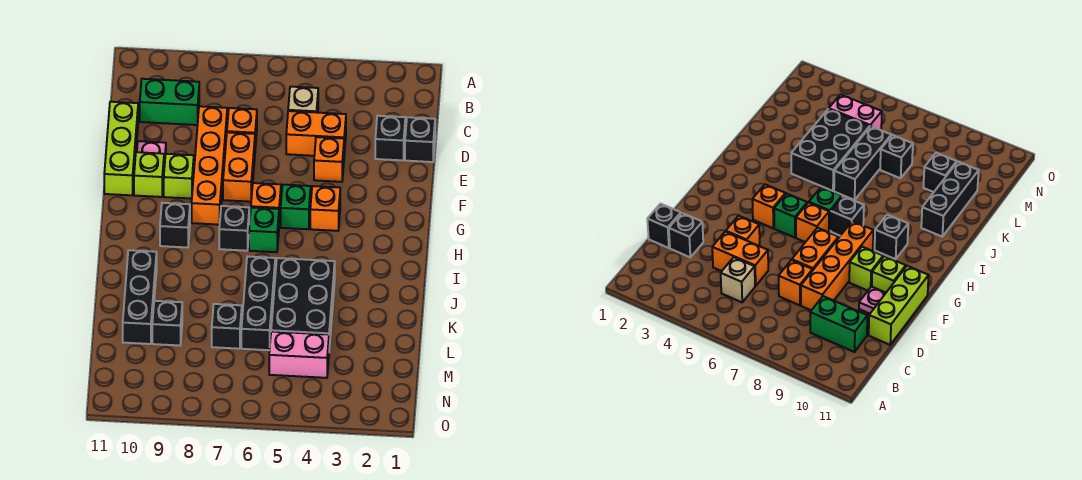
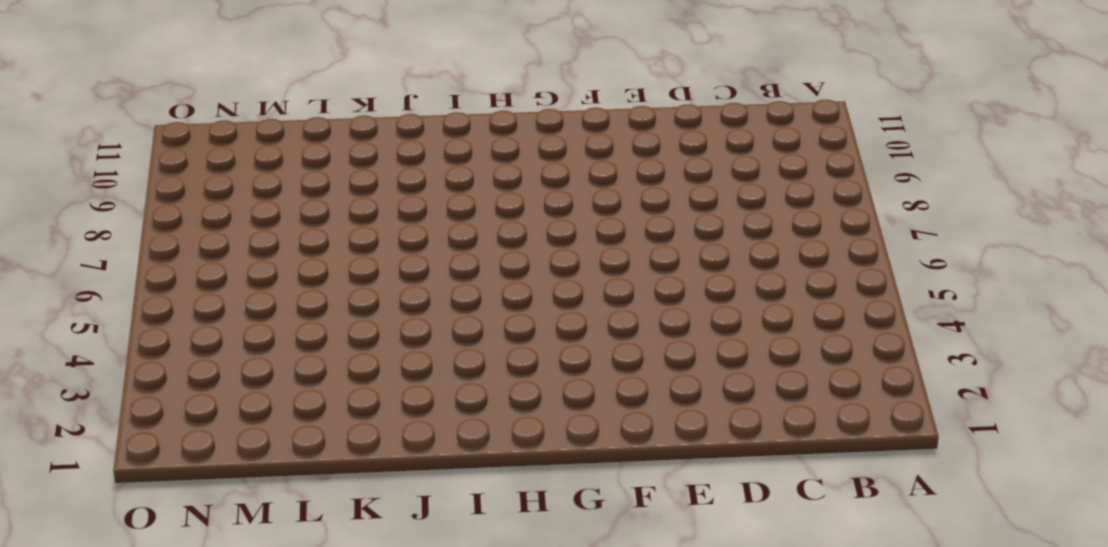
none -> tan 1x1 brick [288,87,318,113]
none -> green 1x2 brick [140,79,199,125]
none -> black 1x1 brick [405,117,435,162]

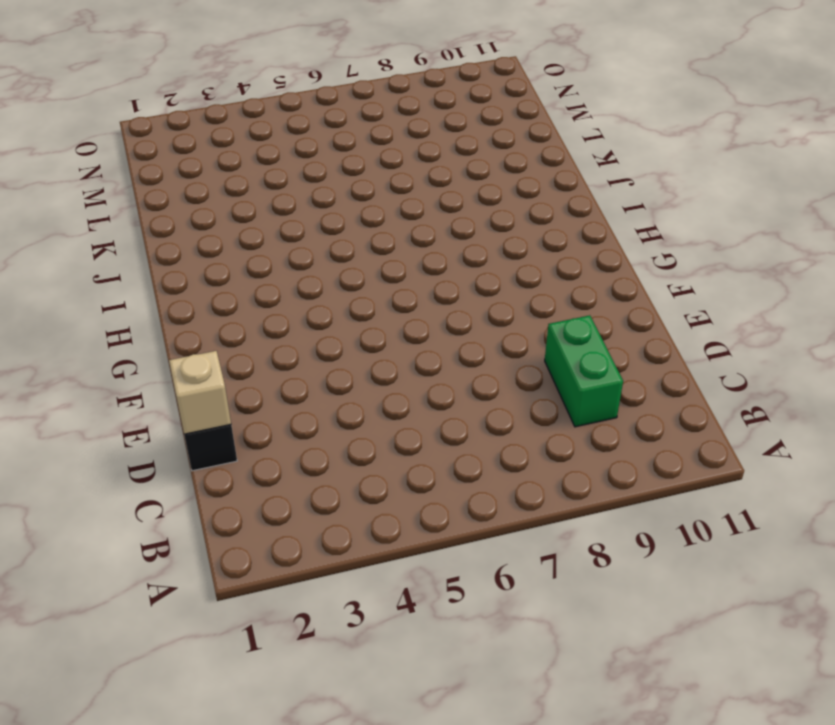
green 1x2 brick [545,315,623,427] -> green 1x2 brick turned to [140,79,199,125]
tan 1x1 brick [169,351,231,434] -> tan 1x1 brick moved to [288,87,318,113]
none -> black 1x1 brick [375,116,405,160]
none -> orange 1x2 brick [286,111,346,156]
none -> orange 1x1 brick [227,108,257,148]

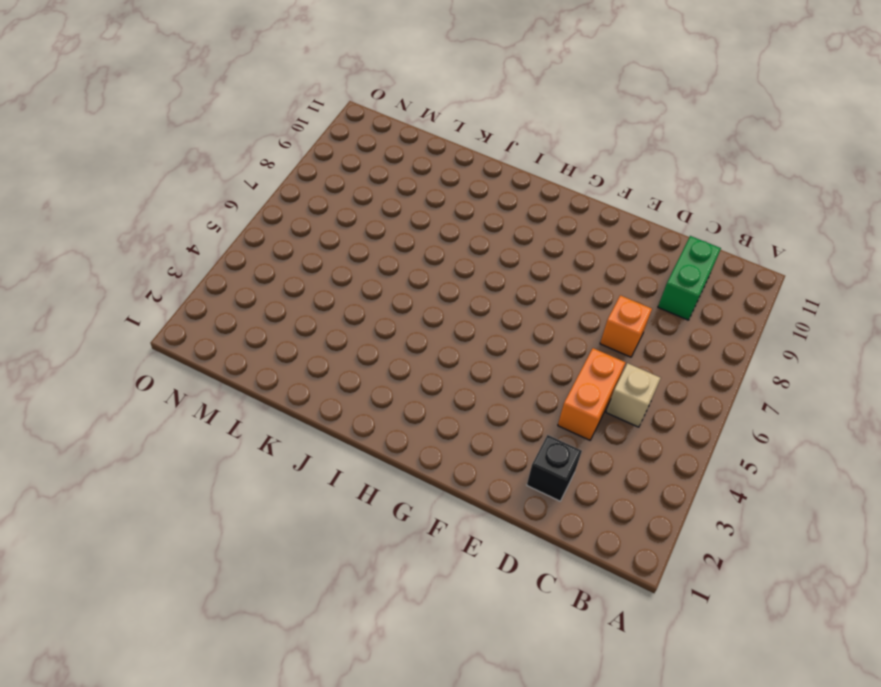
none -> black 1x1 brick [405,117,435,162]
none -> orange 1x4 brick [192,106,227,225]
none -> lime 1x3 brick [104,102,138,195]

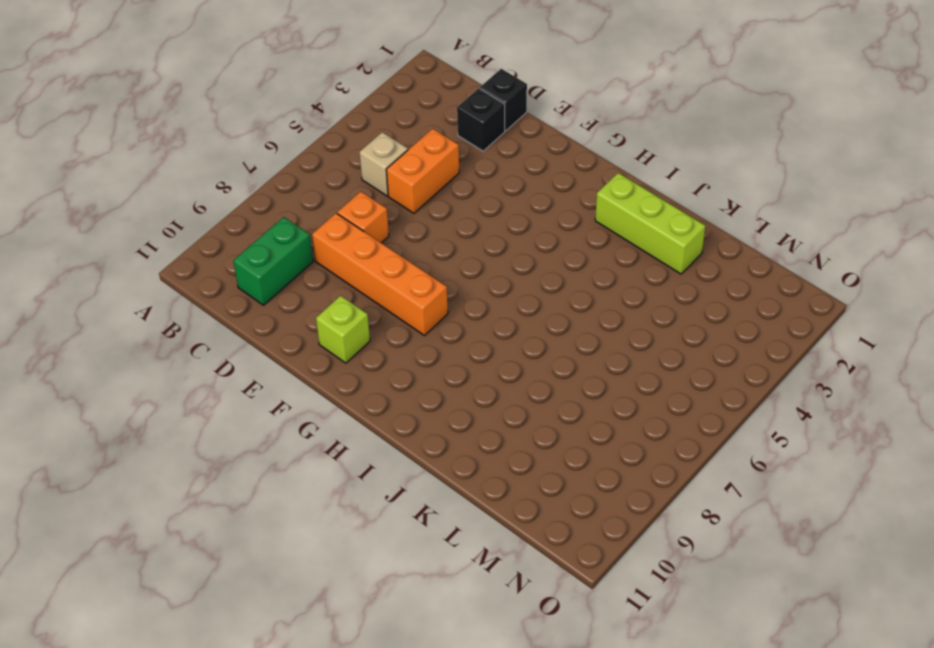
lime 1x3 brick [595,173,705,274] -> lime 1x3 brick moved to [104,102,138,195]
none -> orange 1x1 brick [314,137,344,182]
none -> orange 1x2 brick [223,132,255,202]
none -> pink 1x1 plate [137,141,166,167]

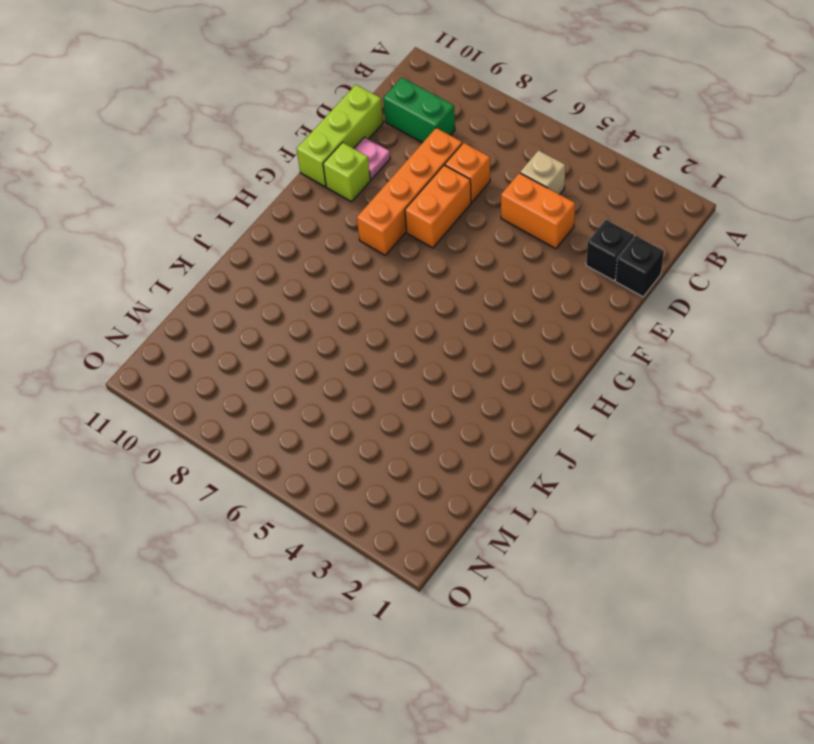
none -> orange 1x1 brick [314,137,344,182]
none -> lime 1x1 brick [164,154,194,199]
none -> orange 1x1 brick [310,186,340,231]

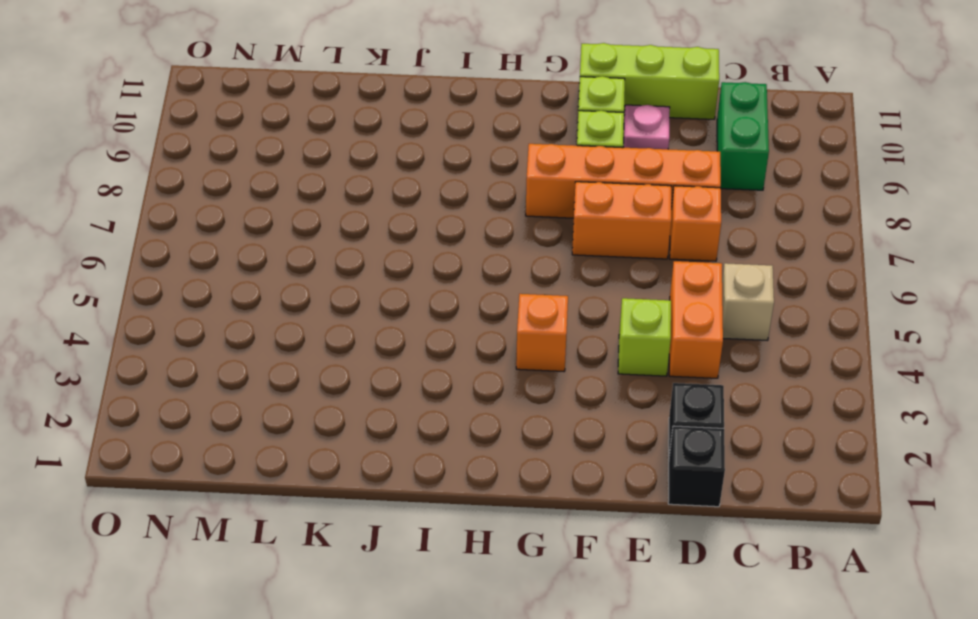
lime 1x1 brick [618,298,671,376] -> orange 1x1 brick [314,137,344,182]
none -> green 1x1 brick [281,185,311,229]
none -> orange 1x1 brick [251,183,281,224]
none -> green 1x1 brick [249,207,279,252]

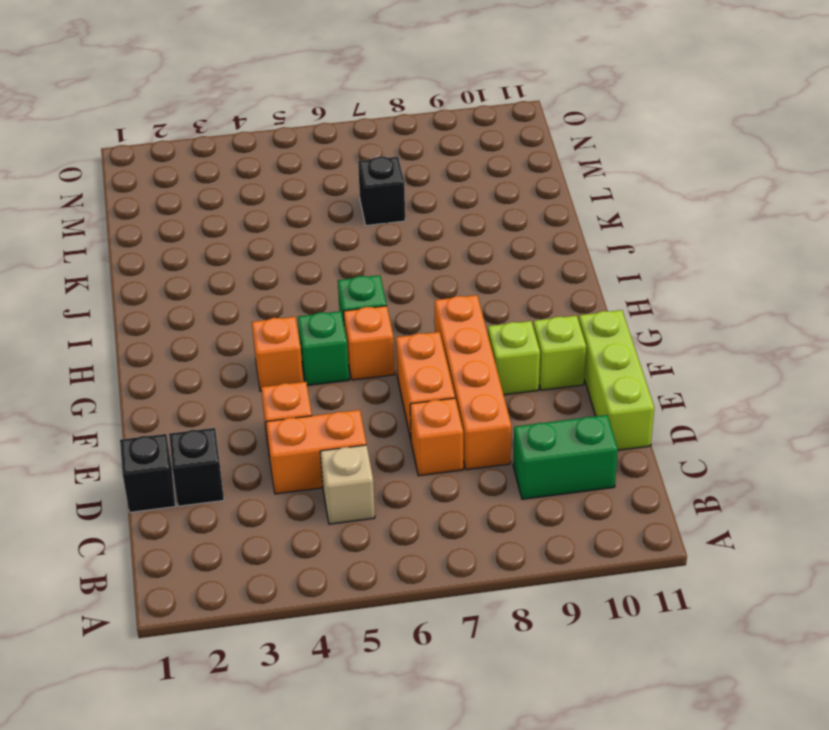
none -> pink 1x1 plate [137,141,166,167]
none -> black 1x1 brick [219,206,249,251]
none -> black 1x1 brick [160,203,190,248]

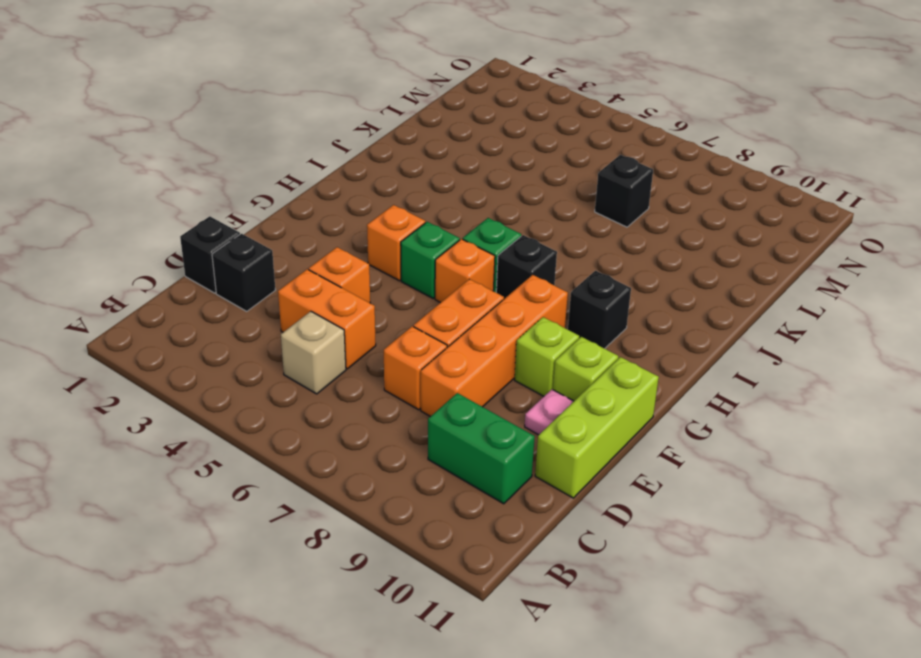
none -> black 2x3 brick [271,258,335,348]
none -> black 1x3 brick [241,256,275,350]
none -> black 1x3 brick [123,250,157,344]

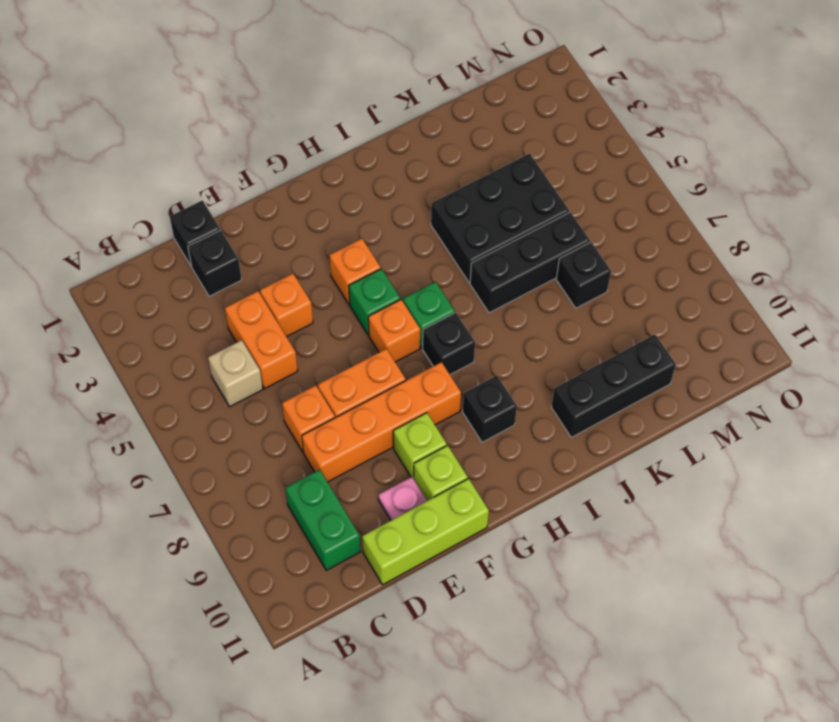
none -> black 1x1 brick [152,301,182,345]
none -> pink 1x2 brick [269,332,329,378]

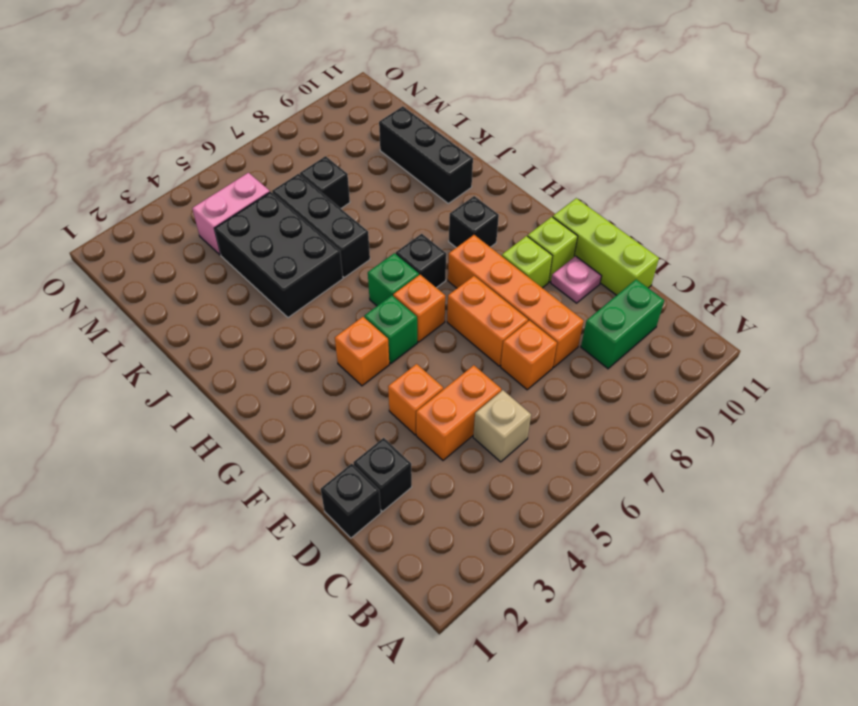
none -> black 1x1 brick [152,301,182,345]

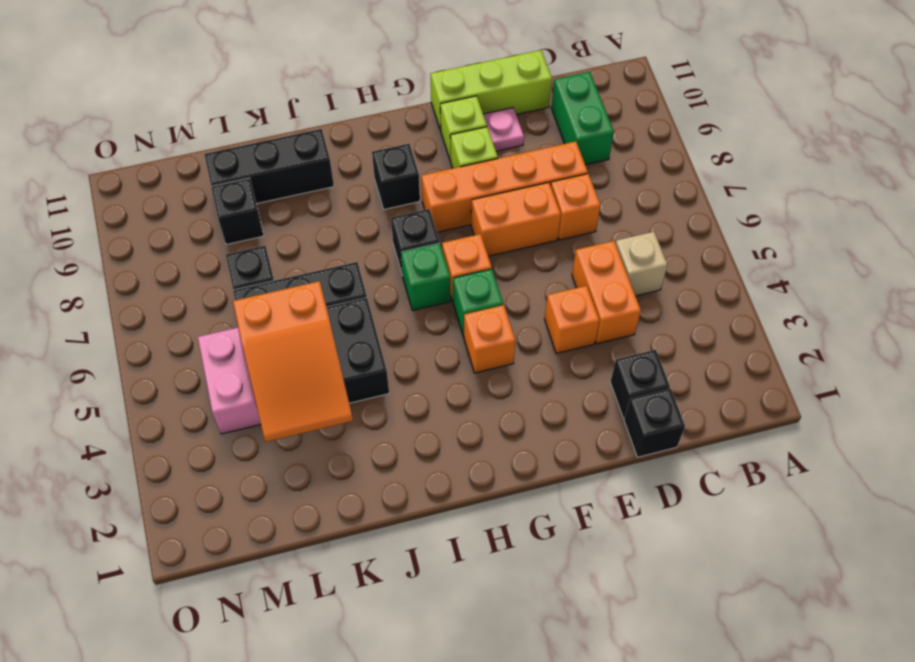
orange 2x3 slope [233,281,353,442] -> none

